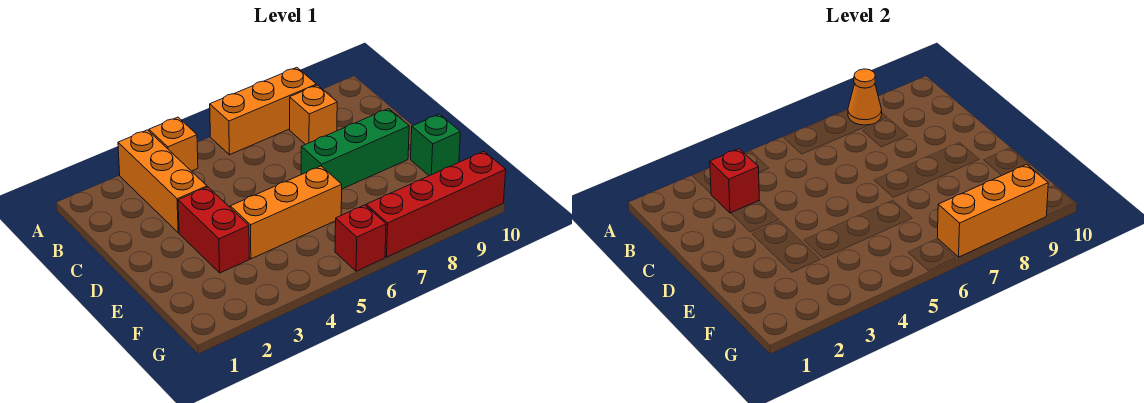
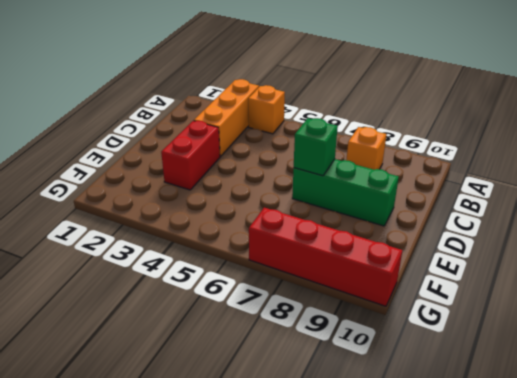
green 1x1 brick [294,118,338,176] -> green 1x1 brick moved to [411,114,460,176]
none -> orange 1x3 brick [210,68,316,155]
none -> orange 1x3 brick [230,166,342,259]
none -> red 1x1 brick [335,205,386,271]

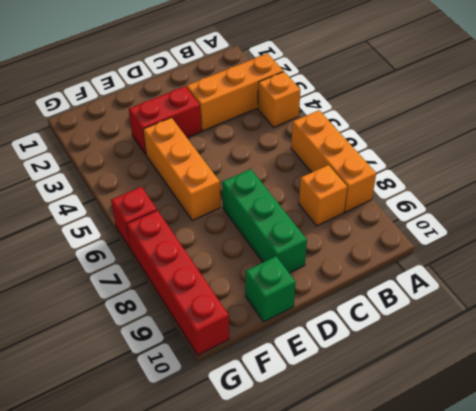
none -> orange 1x1 cone [848,69,882,125]
none -> red 1x1 brick [710,149,759,213]
none -> orange 1x3 brick [937,164,1048,257]

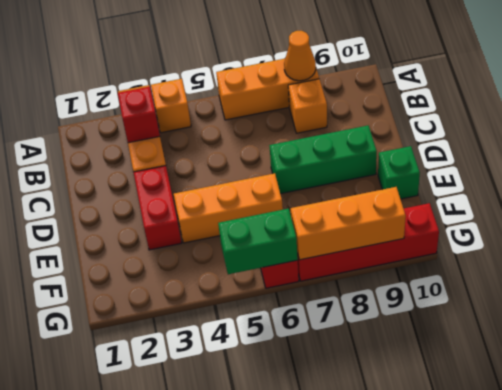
green 1x2 brick [218,209,298,274] -> none

